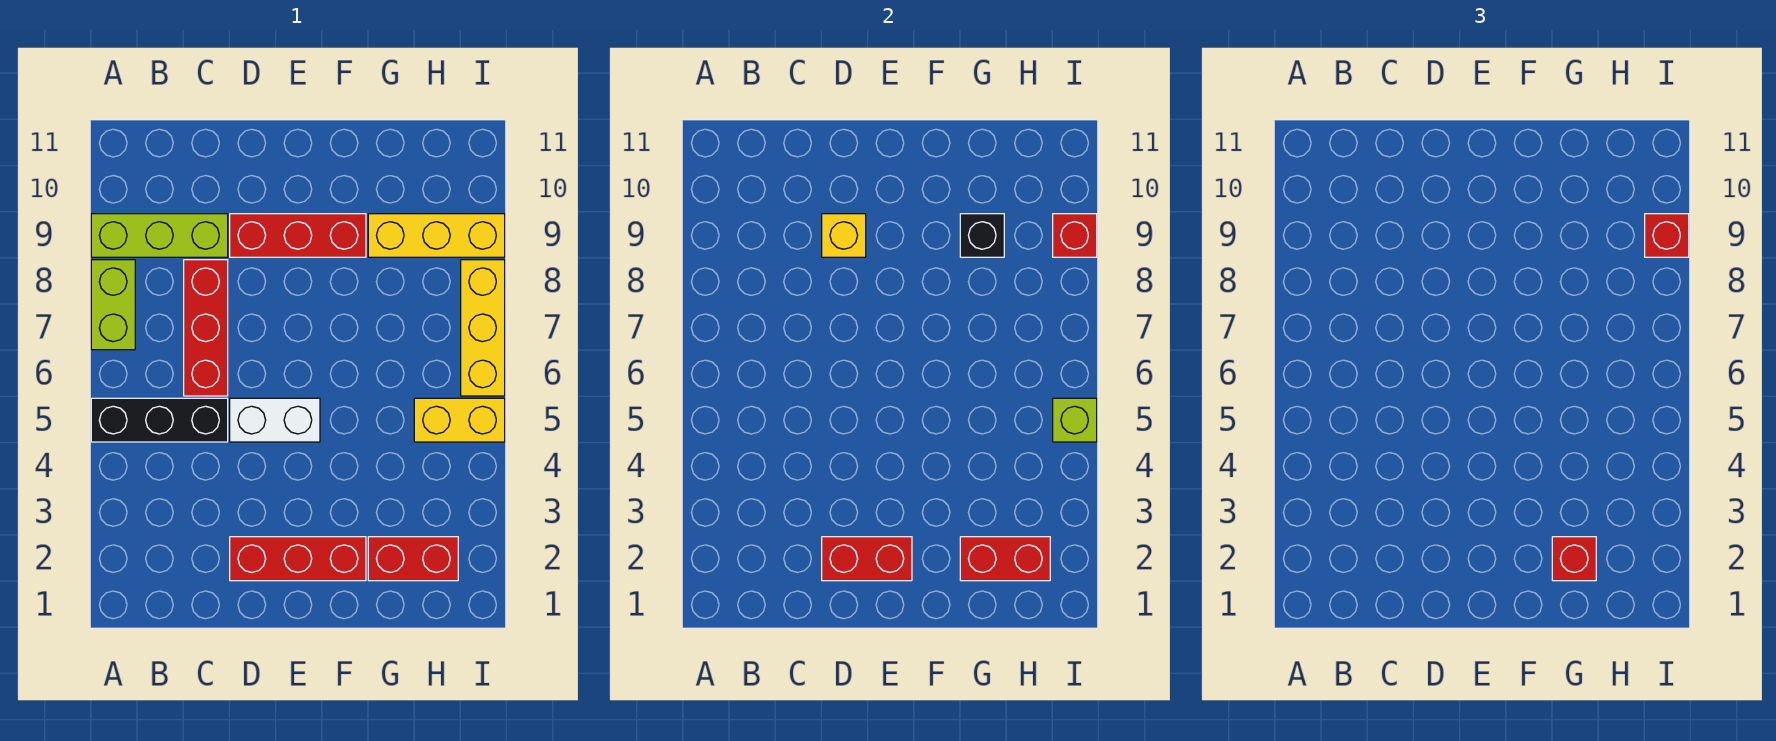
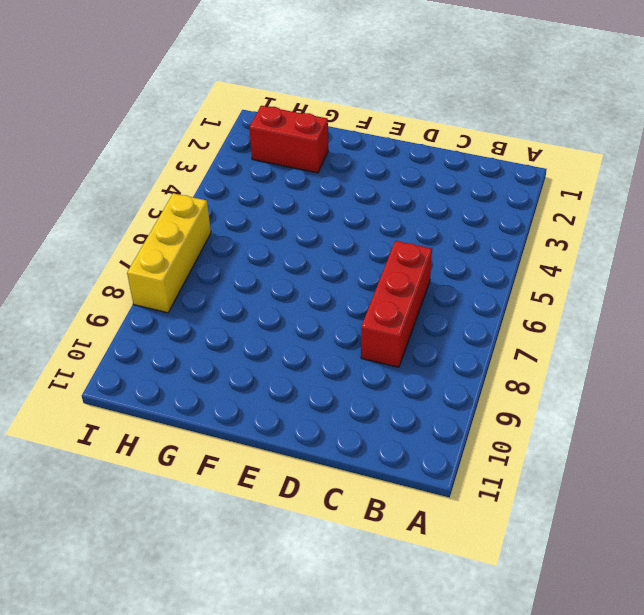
none -> black 1x3 brick [91,398,228,442]
none -> lime 1x2 brick [91,260,135,350]
none -> lime 1x3 brick [91,214,228,257]

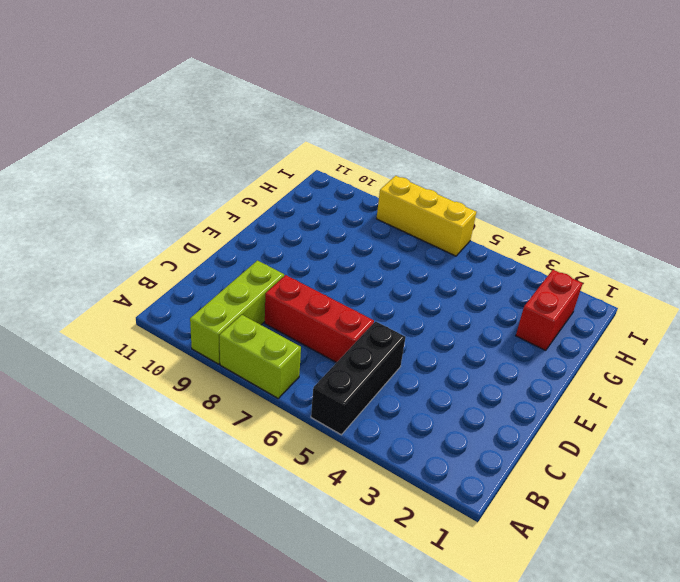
none -> red 1x3 brick [230,537,366,581]
none -> white 1x2 brick [230,398,320,442]
none -> red 1x3 brick [230,214,366,257]

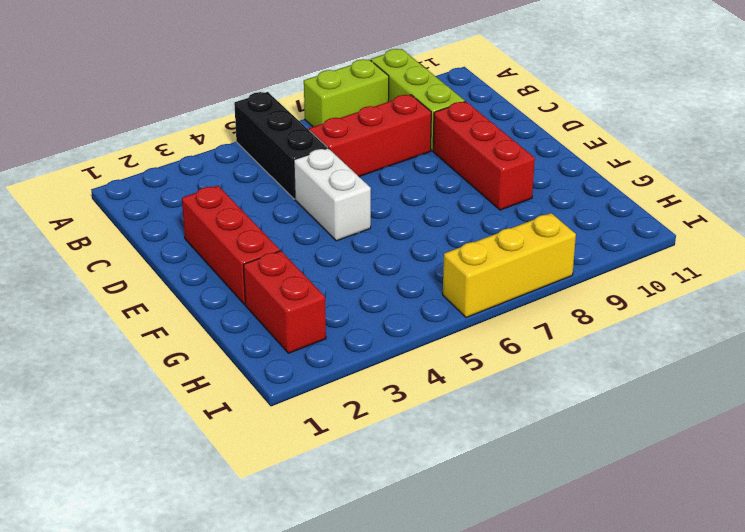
none -> yellow 1x3 brick [368,214,505,257]
none -> yellow 1x2 brick [414,398,505,442]
none -> red 1x2 brick [822,537,912,581]

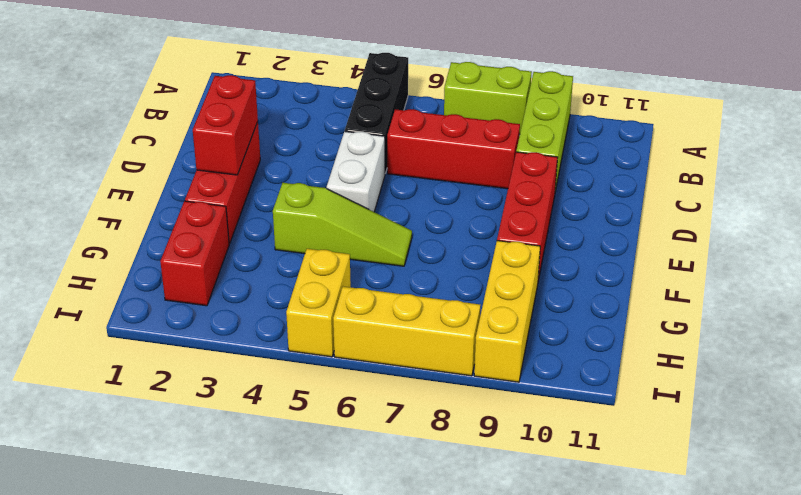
lime 1x3 slope [273,183,412,266] -> none
none -> yellow 1x1 brick [822,214,866,257]
none -> red 1x2 brick [960,537,1050,581]
none -> black 1x1 brick [960,214,1004,257]

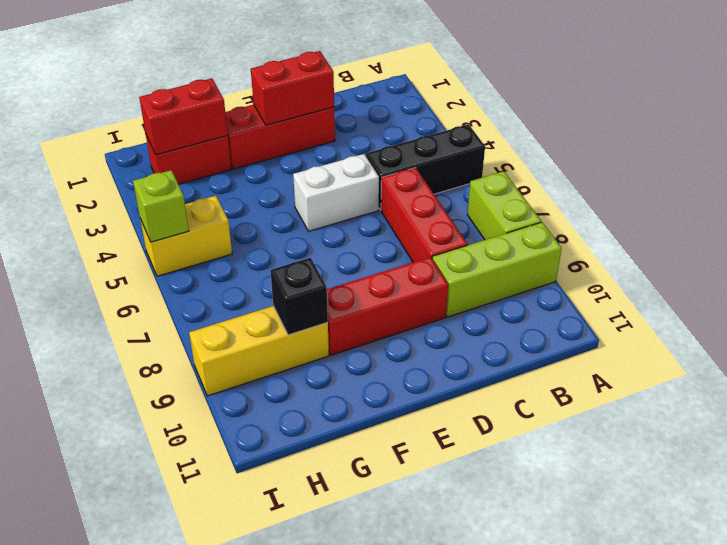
none -> yellow 1x3 brick [461,260,505,396]
none -> yellow 1x1 brick [822,214,866,257]
none -> red 1x1 brick [1053,214,1097,257]

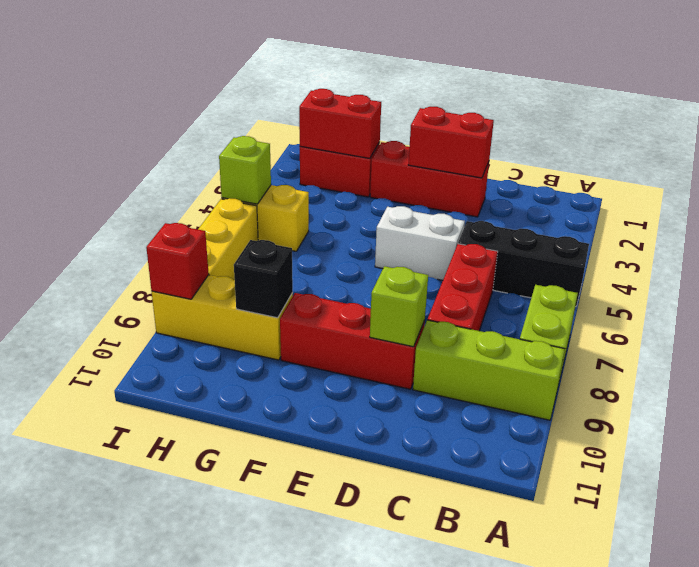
lime 1x1 brick [370,266,428,347] -> yellow 1x1 brick [822,214,866,257]
none -> red 1x1 brick [1552,537,1596,581]
none -> red 1x1 brick [1645,214,1689,257]

